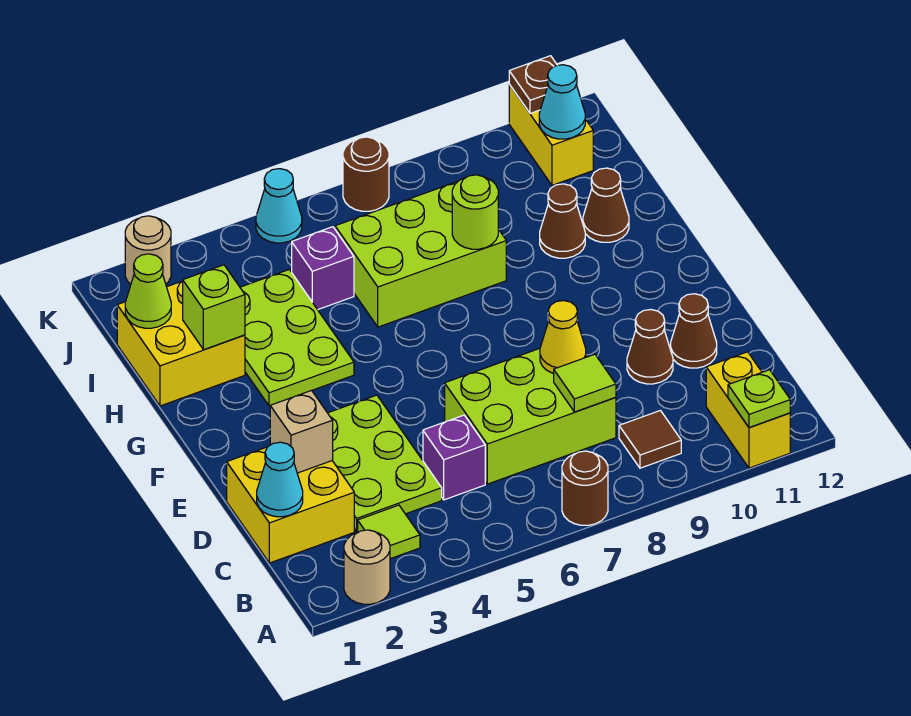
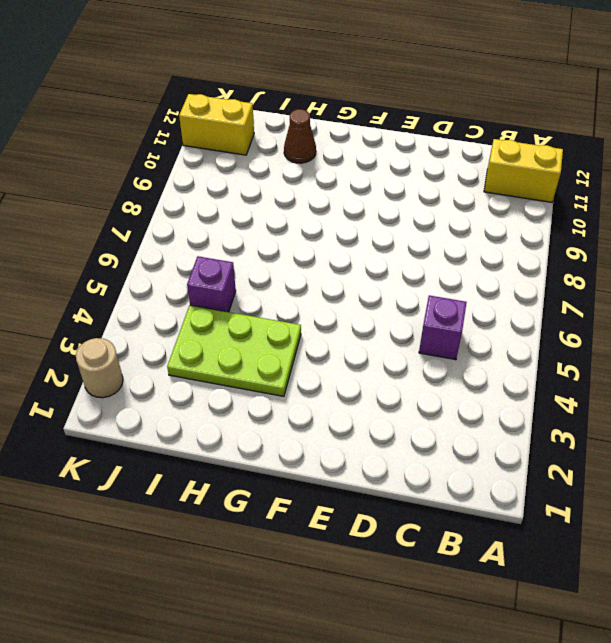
none -> tan 1x1 round brick [344,530,390,604]
none -> brown 1x1 round brick [562,451,608,525]
none -> lime 1x1 tile [358,505,420,559]
none -> brown 1x1 tile [619,411,681,468]

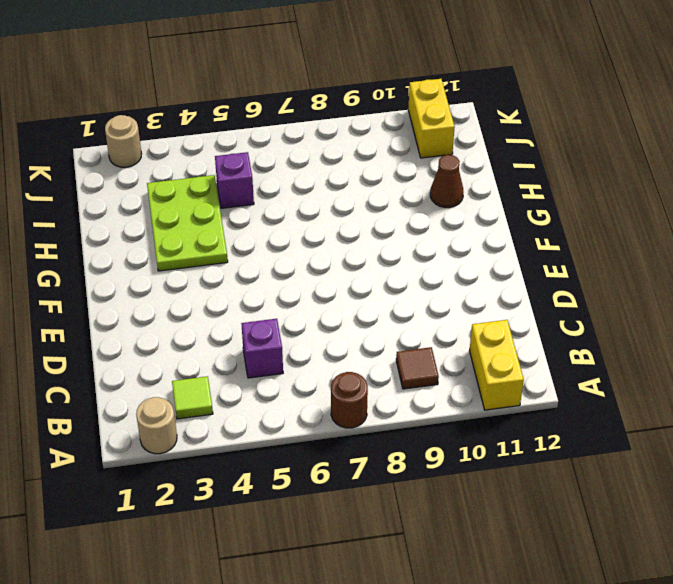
none -> yellow 2x2 brick [227,447,354,563]
none -> lime 2x3 plate [328,395,442,531]
none -> lime 2x3 brick [445,348,616,484]
none -> brown 1x1 cone [627,310,673,384]

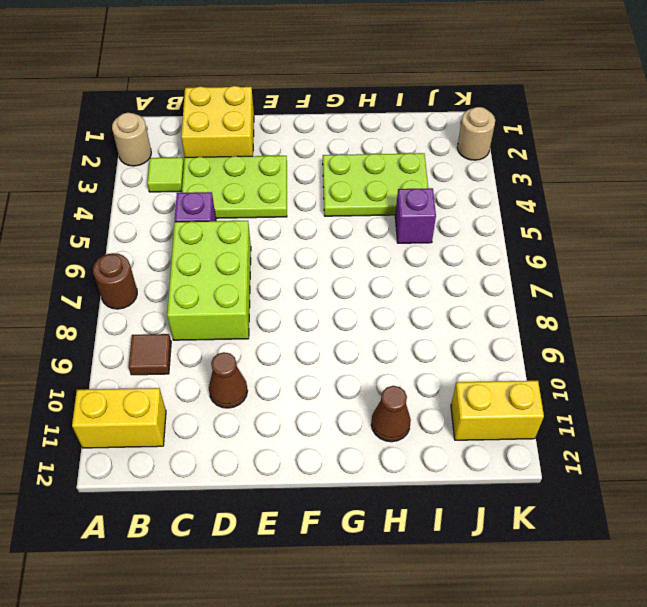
none -> brown 1x1 cone [671,294,717,368]
none -> yellow 2x2 brick [117,281,245,406]
none -> lime 2x3 brick [335,181,506,327]
none -> brown 1x1 cone [540,184,585,258]

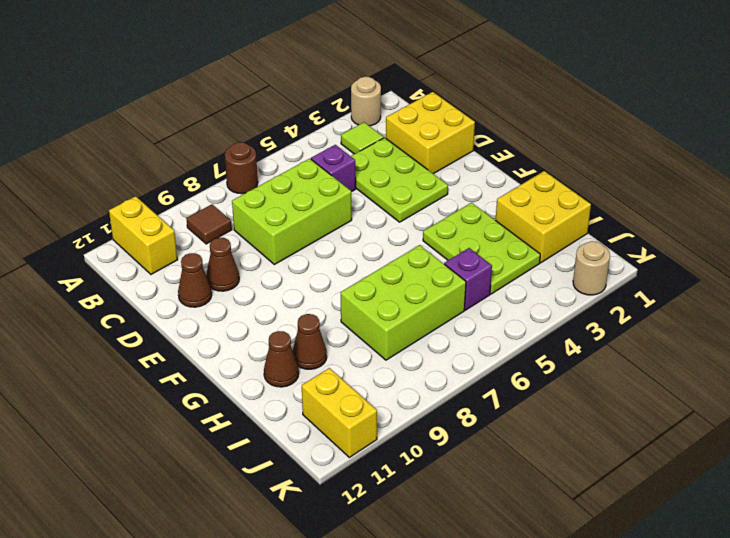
none -> cyan 1x1 cone [256,169,302,243]
none -> brown 1x1 round brick [343,137,389,211]
none -> lime 1x1 plate [728,370,790,427]
none -> cyan 1x1 cone [257,442,303,517]

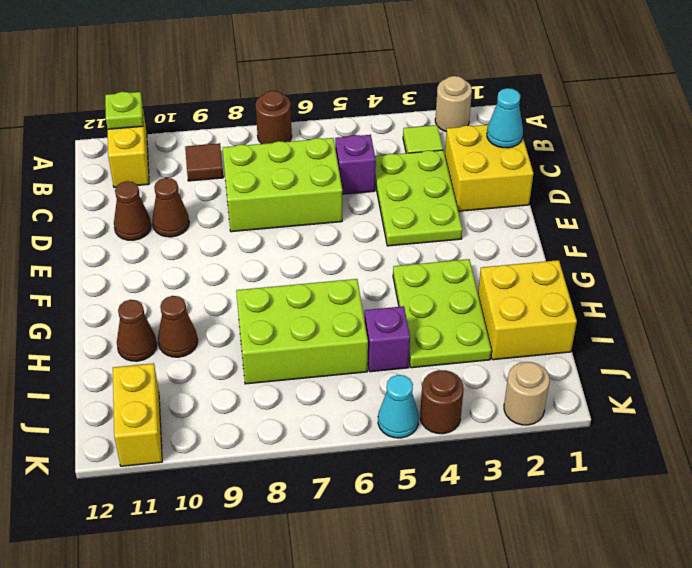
brown 1x1 round brick [420,370,464,434] -> brown 1x1 round brick moved to [343,137,389,211]
none -> lime 1x1 tile [554,354,616,412]
none -> tan 1x1 brick [270,391,333,473]
none -> yellow 1x1 cone [540,300,586,373]
none -> lime 1x1 brick [183,265,245,350]

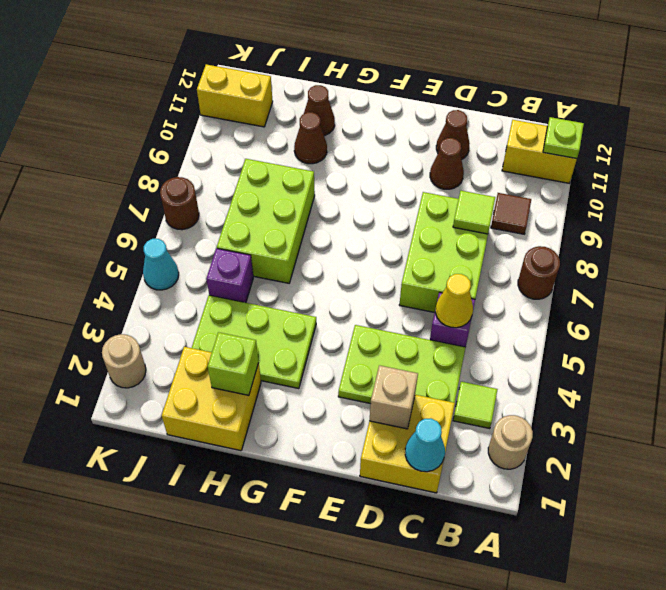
yellow 1x1 cone [436,274,473,328] -> yellow 1x1 cone moved to [540,300,586,373]
none -> lime 1x1 round brick [452,175,498,249]
none -> lime 1x1 cone [125,254,171,328]
none -> cyan 1x1 cone [539,65,585,139]
none -> brown 1x1 plate [509,56,557,113]

